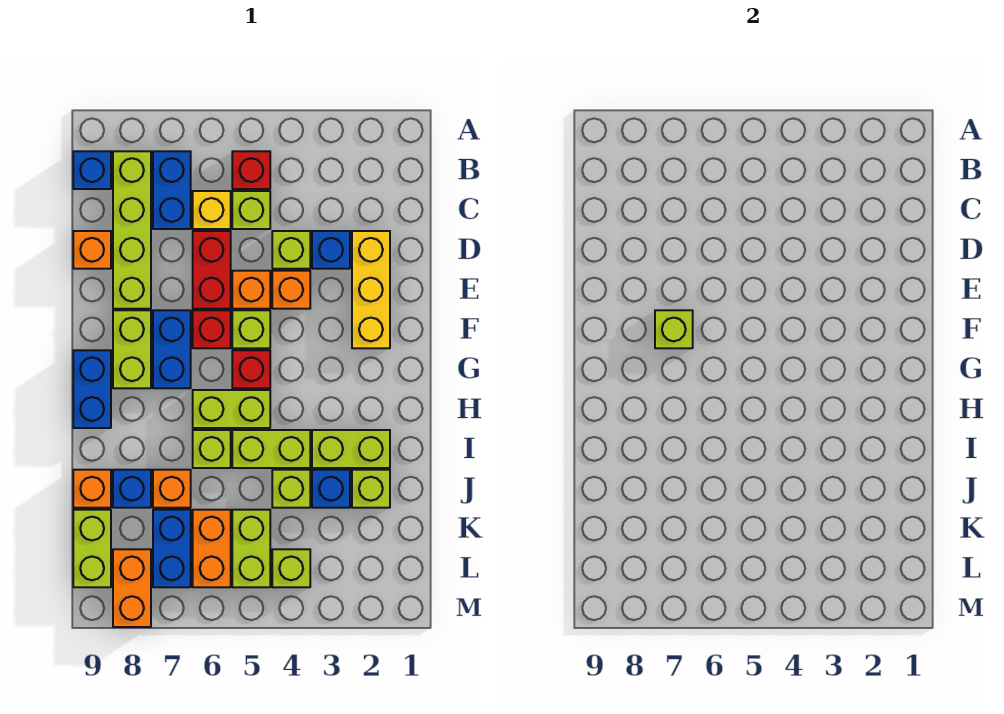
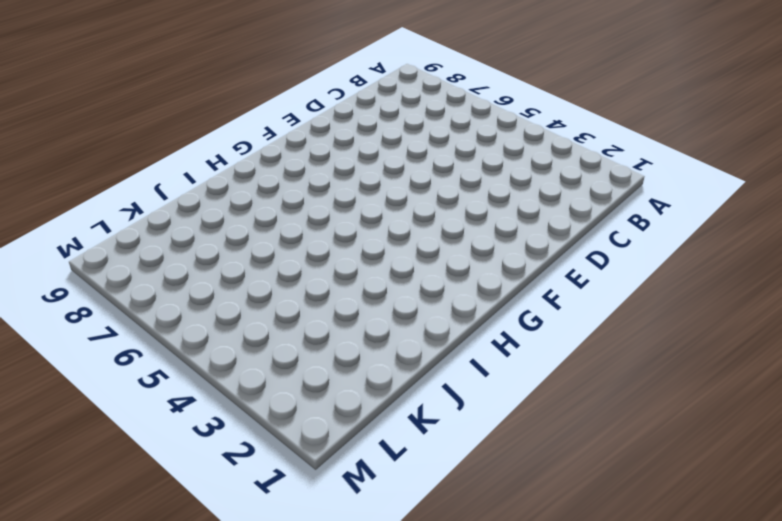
none -> red 1x1 brick [232,151,270,189]
none -> blue 1x2 brick [153,151,191,229]
none -> lime 1x4 brick [113,151,151,309]
none -> blue 1x1 brick [73,151,111,189]

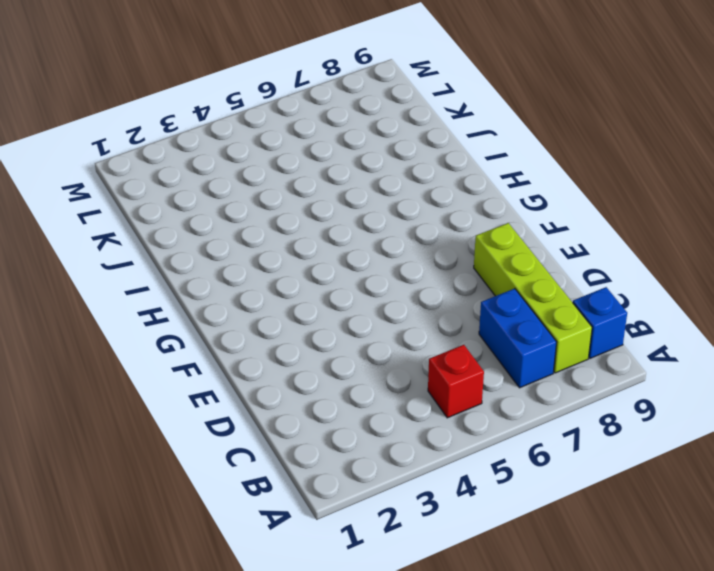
none -> lime 1x1 brick [232,191,270,229]
none -> yellow 1x1 brick [193,191,231,229]
none -> yellow 1x3 brick [352,231,390,348]
none -> blue 1x1 brick [312,231,350,269]

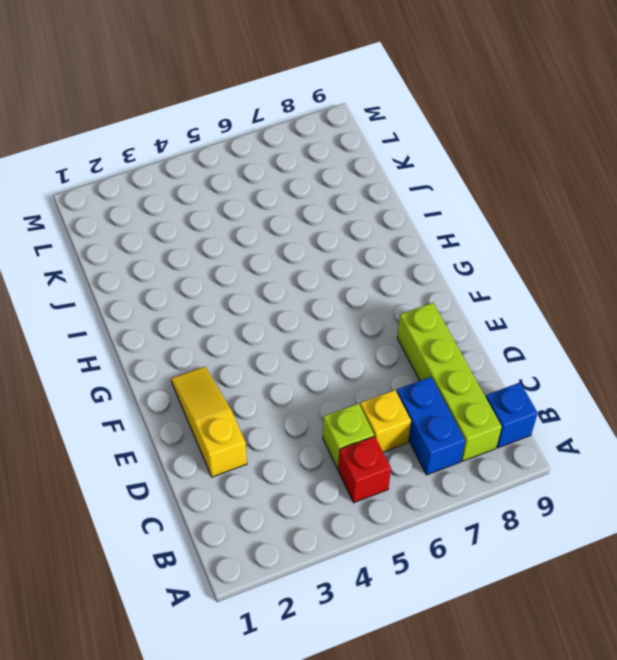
yellow 1x3 slope [171,367,247,477] -> yellow 1x3 brick [352,231,390,348]
none -> blue 1x1 brick [312,231,350,269]
none -> lime 1x1 brick [272,231,310,269]
none -> red 1x2 brick [193,231,231,309]
none -> orange 1x1 brick [73,231,111,269]

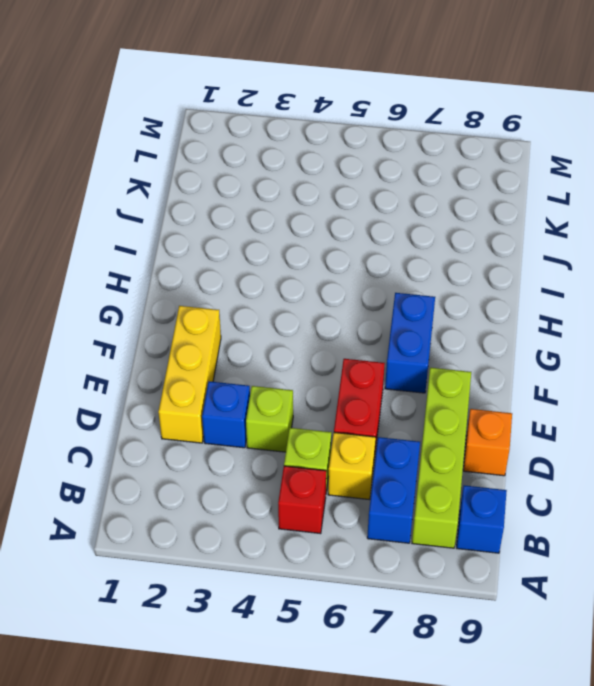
none -> orange 1x1 brick [272,271,310,309]
none -> orange 1x1 brick [232,271,270,309]
none -> lime 1x1 brick [232,310,270,348]
none -> red 1x1 brick [193,310,231,348]

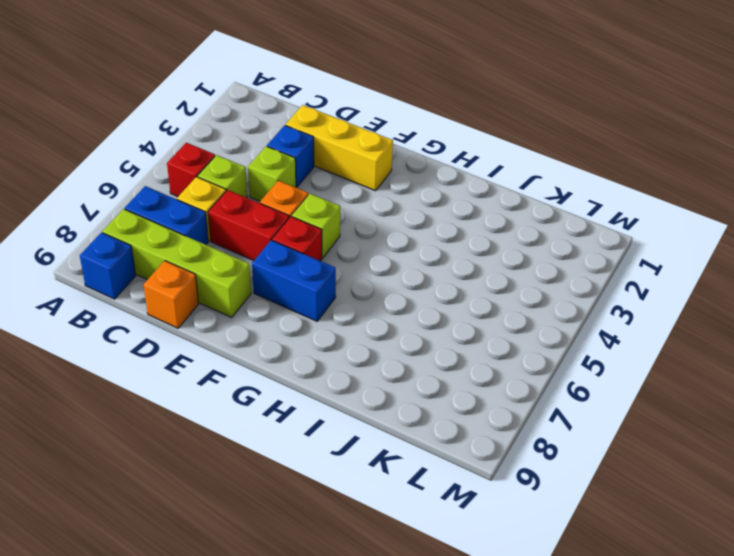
none -> orange 1x1 brick [272,271,310,309]
none -> lime 1x2 brick [113,310,151,388]
none -> red 1x1 brick [232,350,270,388]
none -> blue 1x2 brick [73,350,111,428]

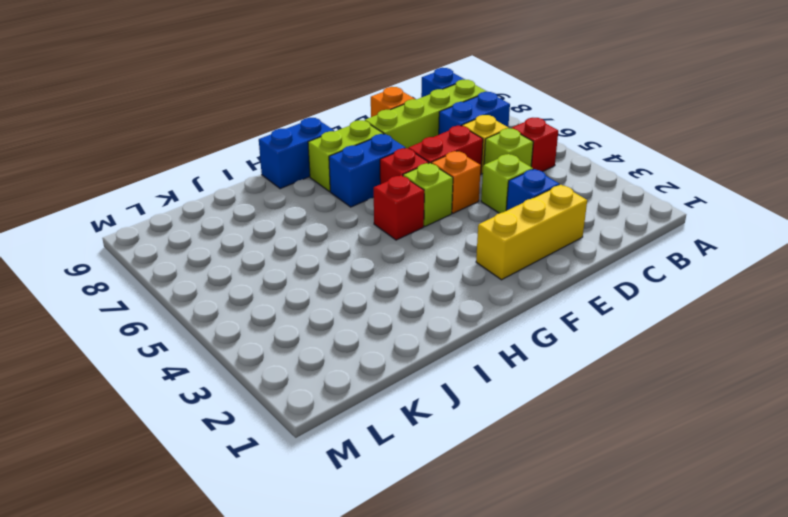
none -> orange 1x1 brick [272,271,310,309]
none -> lime 1x2 brick [193,390,270,428]
none -> lime 1x2 brick [312,430,390,468]
none -> lime 1x2 brick [232,430,310,468]

